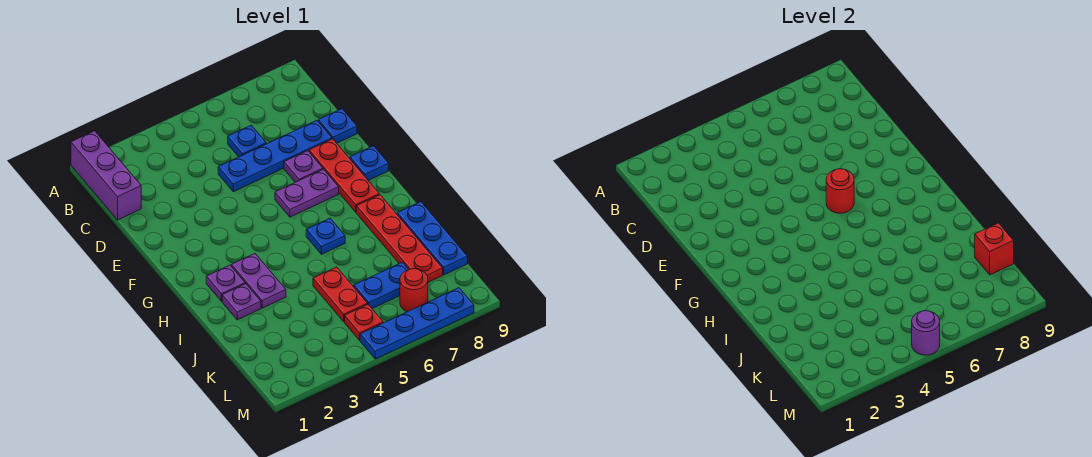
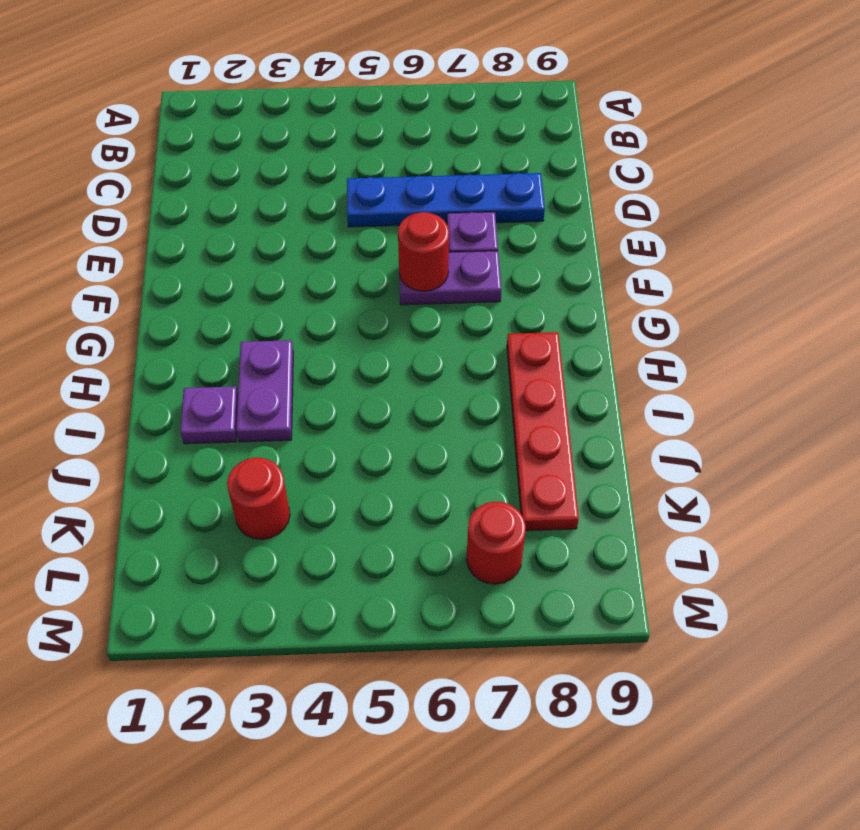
red 1x1 round brick [227,457,290,539] -> none
none -> purple 1x3 brick [71,131,141,220]
none -> blue 1x1 plate [228,125,266,157]
none -> blue 1x1 plate [318,109,357,143]

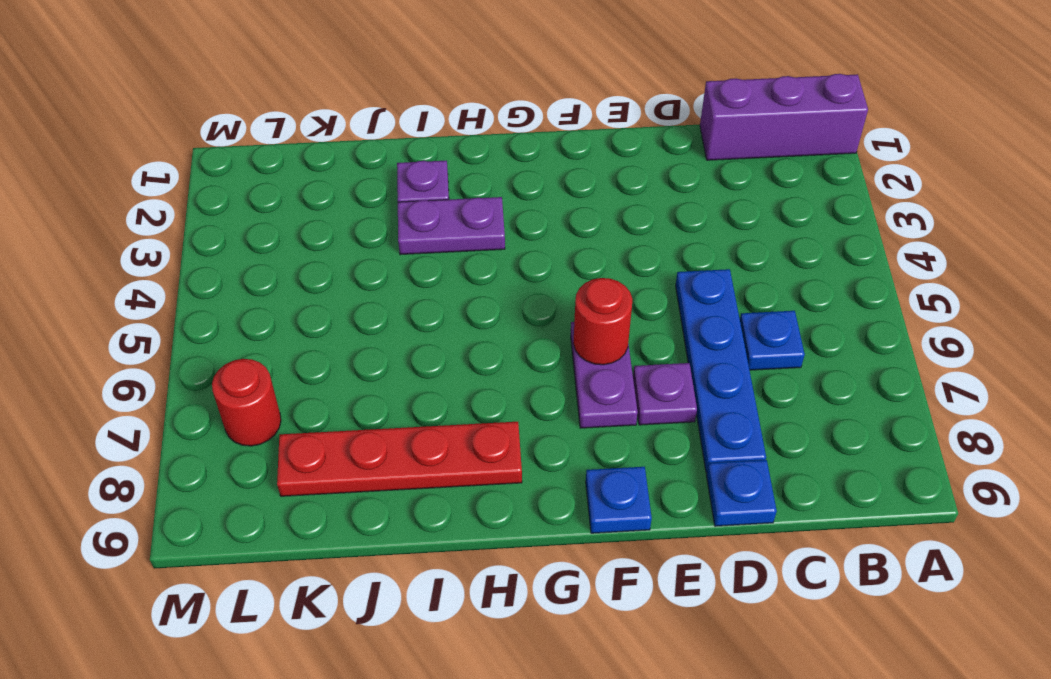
none -> red 1x3 plate [309,139,379,212]
none -> purple 1x1 plate [206,265,245,301]
none -> blue 1x1 plate [306,218,345,254]

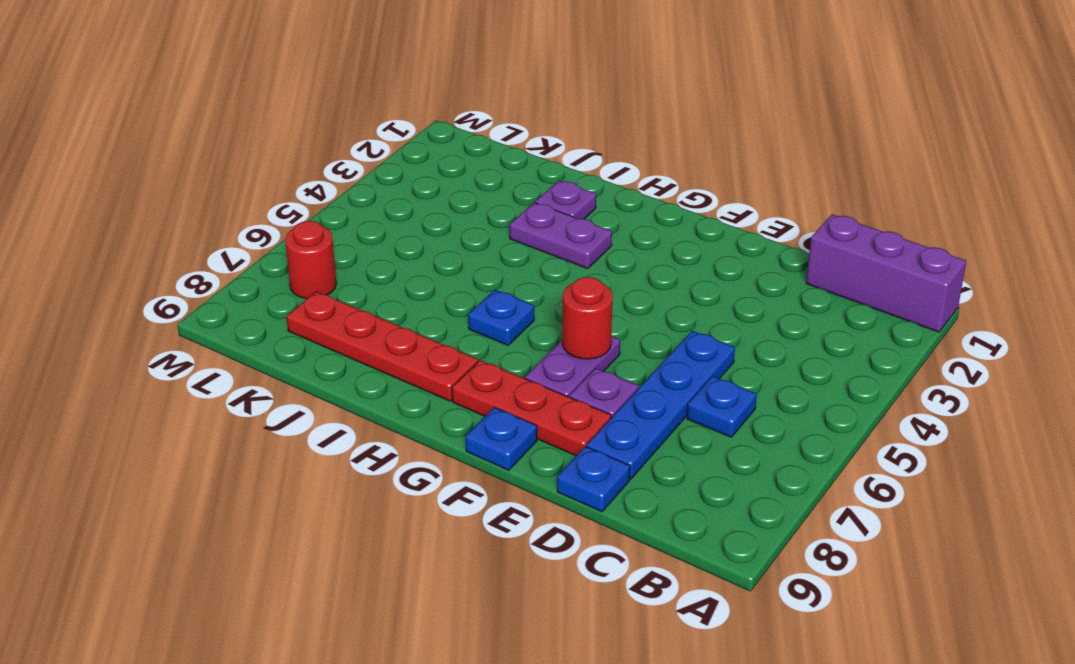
none -> purple 1x1 plate [206,265,245,301]
none -> blue 1x3 plate [397,202,468,275]
none -> red 1x2 plate [313,267,368,322]

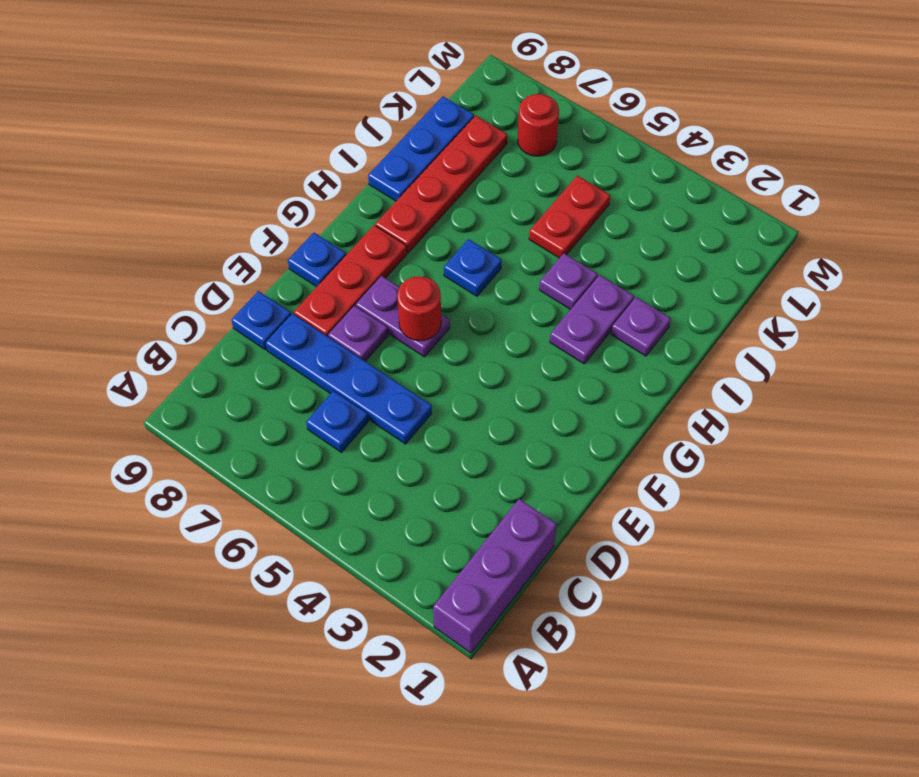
purple 1x1 plate [539,253,598,309] -> purple 1x1 plate moved to [206,265,245,301]
none -> blue 1x2 plate [354,262,409,309]
none -> red 1x1 plate [345,304,383,340]
none -> blue 1x4 plate [360,288,474,359]

